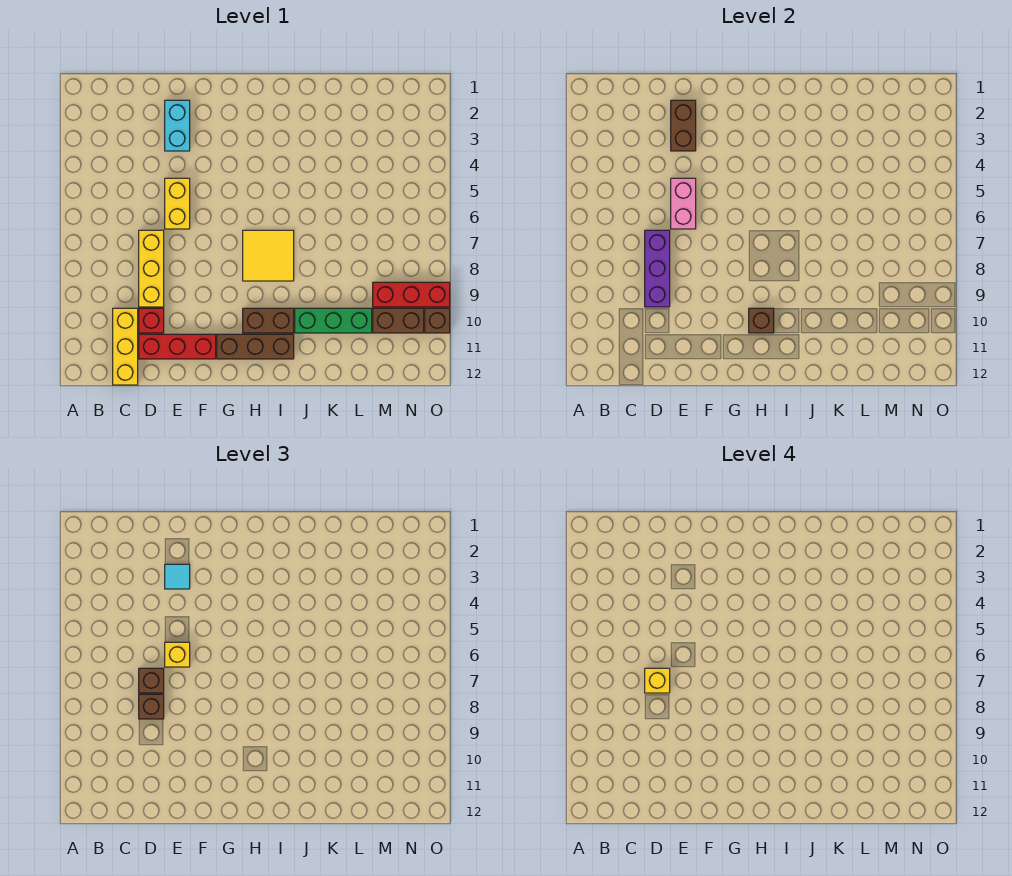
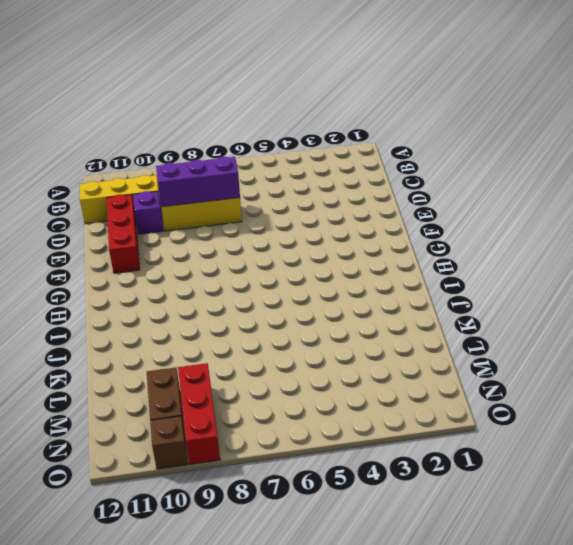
purple 1x1 brick [133,191,163,234] -> red 1x1 brick [139,308,164,333]
none -> cyan 1x2 brick [165,100,190,151]
none -> yellow 1x2 brick [165,178,190,229]
none -> brown 1x3 brick [217,334,294,359]

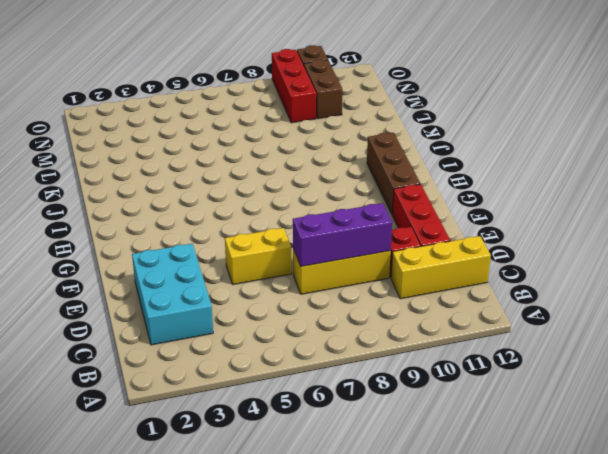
cyan 2x3 brick [132,244,213,345] -> cyan 1x2 brick [165,100,190,151]
none -> yellow 2x2 tile [243,230,294,281]
none -> brown 1x2 brick [243,308,294,333]
none -> green 1x3 brick [295,308,372,333]

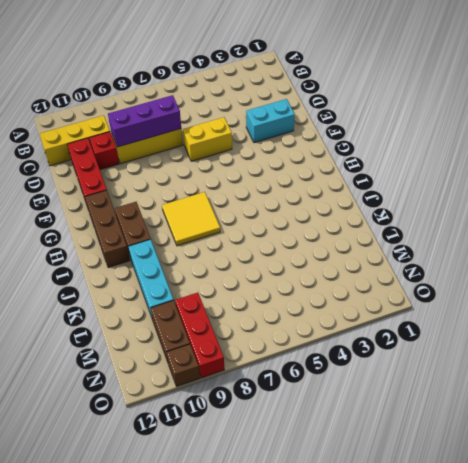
cyan 1x3 brick [128,239,174,317] -> green 1x3 brick [295,308,372,333]
none -> brown 1x2 brick [671,100,696,151]
none -> pink 1x2 brick [671,178,696,229]
none -> brown 1x1 brick [749,308,774,333]

